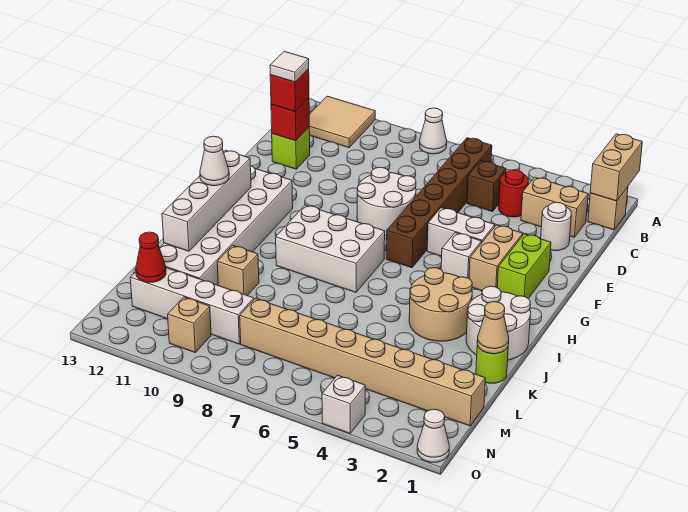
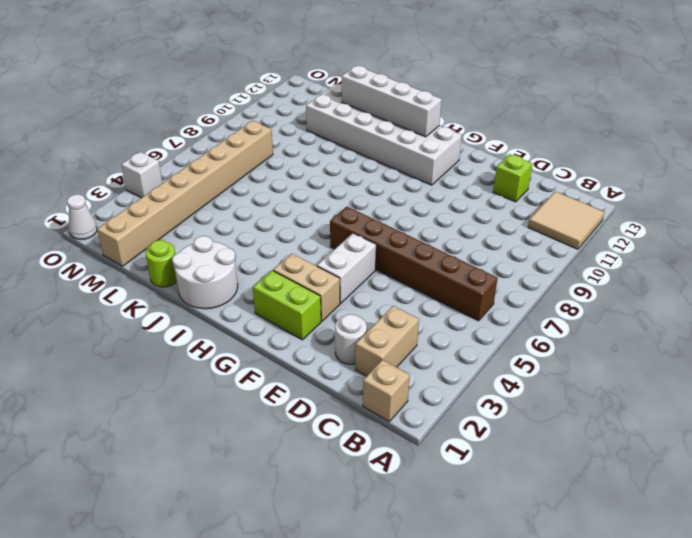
none -> white 1x1 cone [420,108,447,154]
none -> red 1x1 round brick [499,170,529,217]
none -> brown 1x1 brick [467,161,506,212]
none -> white 2x2 round brick [357,167,416,236]

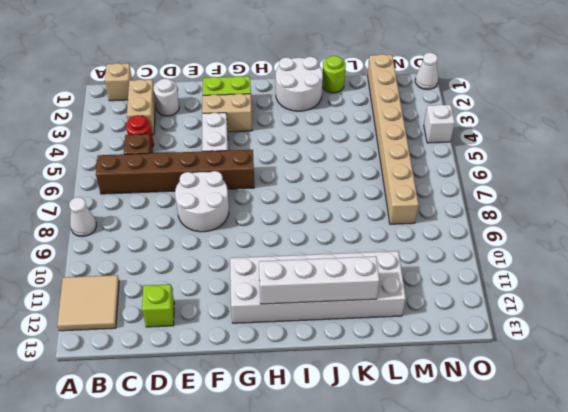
none -> white 1x1 brick [441,233,482,278]
none -> white 2x3 brick [276,205,385,292]
none -> tan 2x2 round brick [409,268,472,341]
none -> tan 1x1 brick [217,245,259,296]

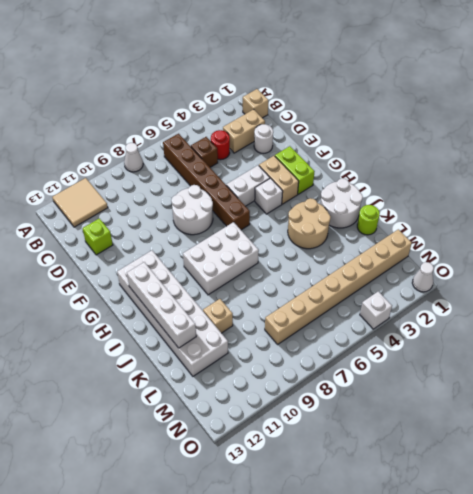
none -> white 1x4 brick [130,268,254,344]
none -> tan 1x1 brick [168,297,211,352]
none -> tan 1x2 brick [590,134,642,201]
none -> red 1x1 brick [271,98,309,141]

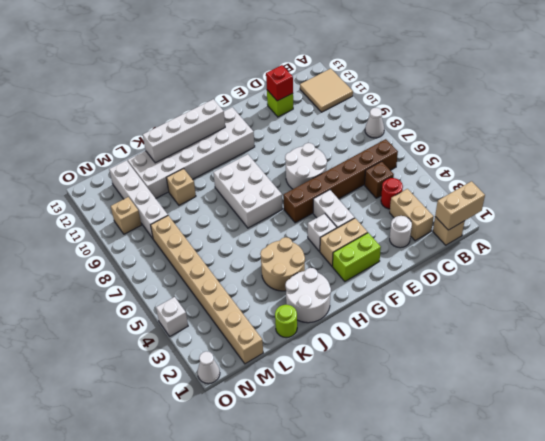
none -> tan 1x1 cone [477,302,509,354]
none -> red 1x1 cone [136,232,166,282]
none -> red 1x1 brick [270,69,309,112]
none -> white 1x1 cone [200,136,229,186]

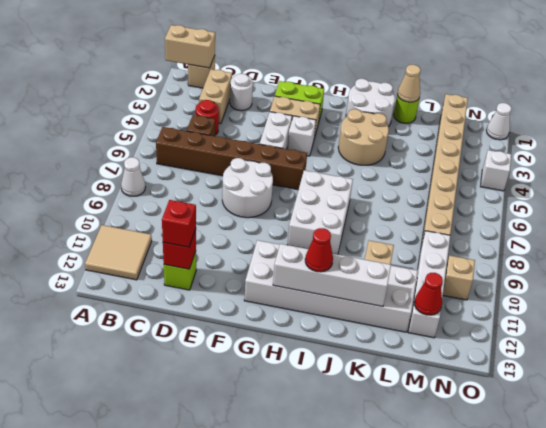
red 1x1 cone [305,228,333,272] -> white 1x1 cone [200,136,229,186]
none -> white 1x1 tile [270,51,309,82]

